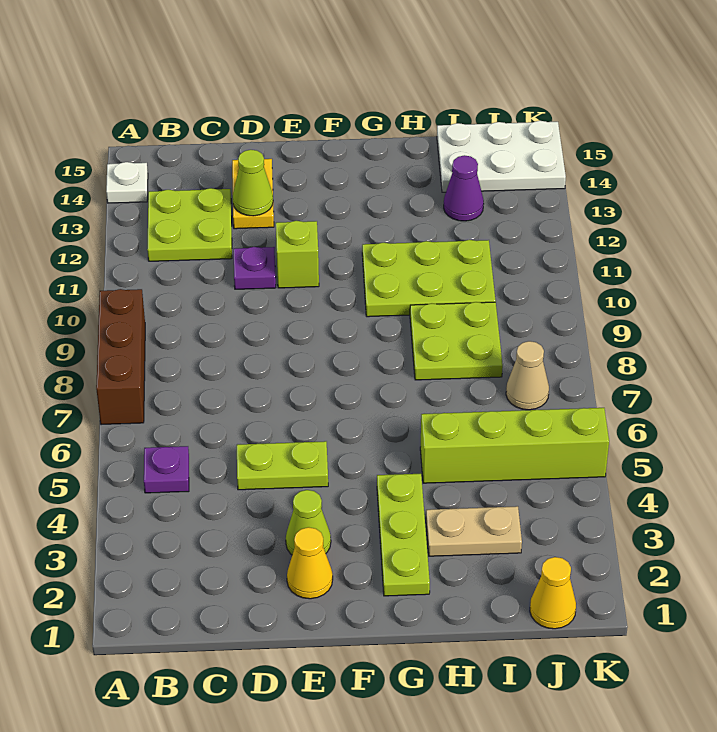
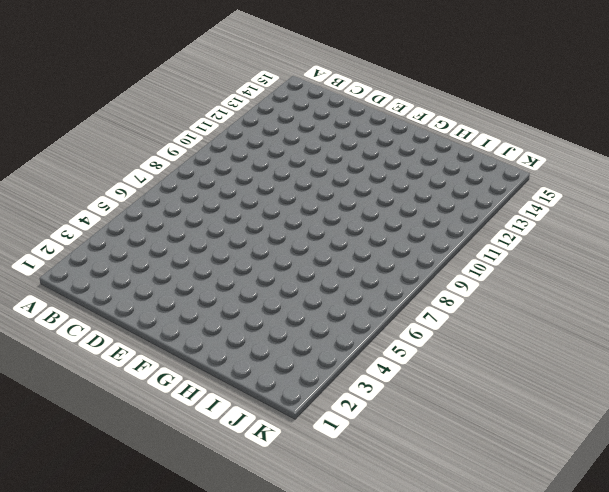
none -> brown 1x3 brick [96,289,145,425]
none -> white 1x1 plate [106,162,148,203]
none -> purple 1x1 plate [144,446,189,493]

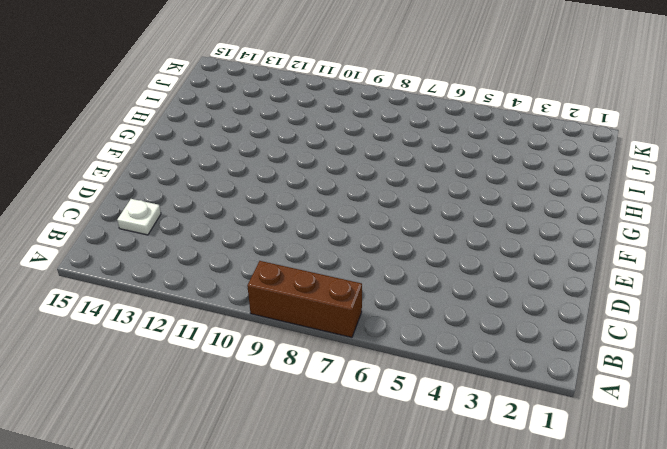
white 1x1 plate [117,199,161,235] -> white 1x1 plate moved to [106,162,148,203]
none -> purple 1x1 plate [144,446,189,493]
none -> lime 2x2 plate [147,188,232,261]
none -> lime 1x2 plate [237,441,328,490]

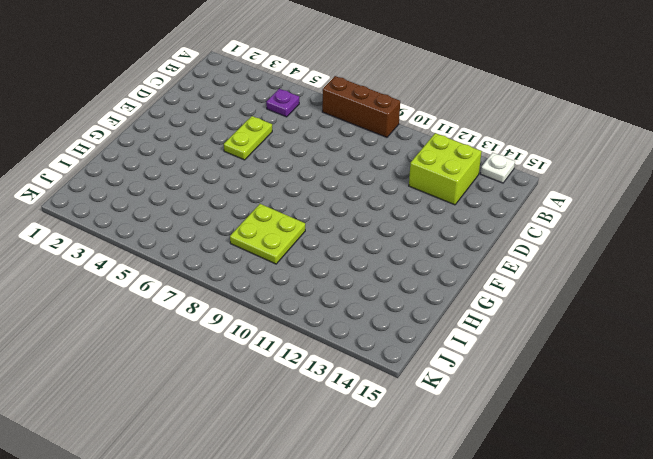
lime 2x2 brick [409,133,482,205] -> lime 2x2 plate [147,188,232,261]
none -> purple 1x1 plate [234,247,276,289]
none -> yellow 1x2 plate [232,159,274,229]
none -> yellow 1x1 cone [287,527,333,599]

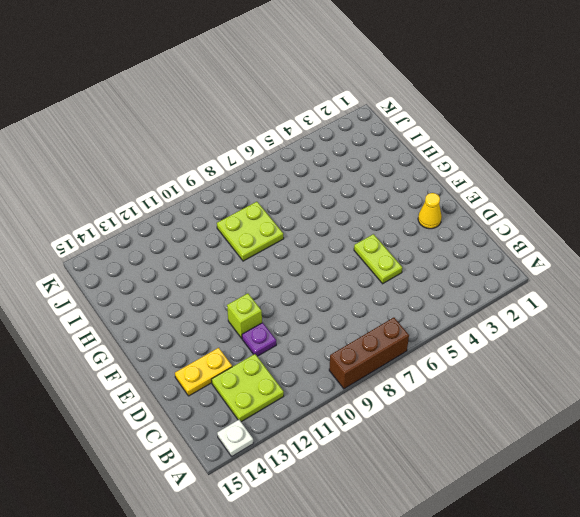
none -> purple 1x1 plate [144,446,189,493]
none -> lime 1x1 cone [286,490,331,555]
none -> lime 1x3 plate [377,474,430,596]

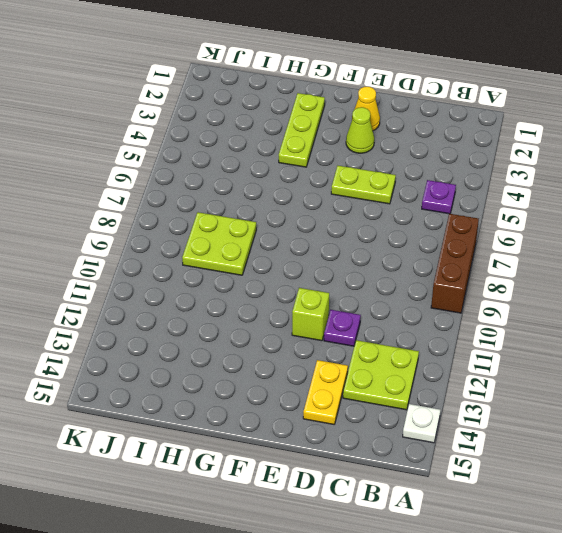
none -> lime 2x3 plate [362,240,496,317]
none -> tan 1x2 plate [426,506,522,556]
none -> lime 1x4 brick [420,408,609,483]

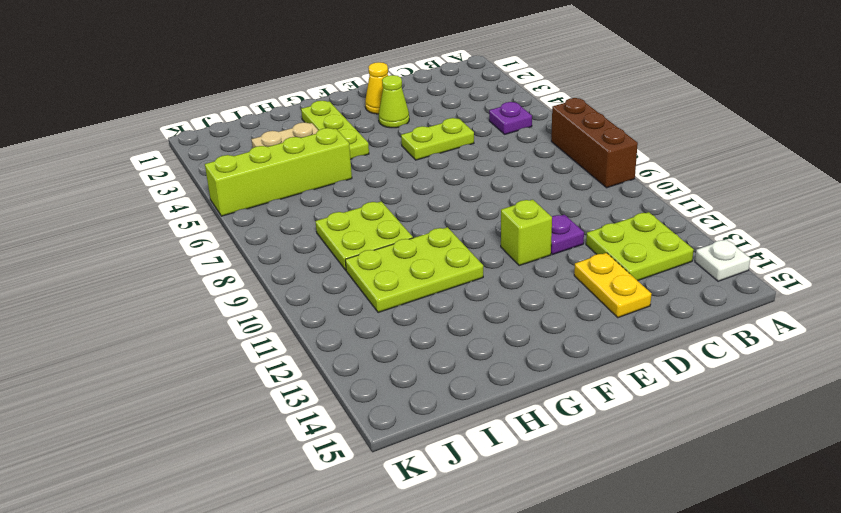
none -> purple 1x1 cone [444,155,484,221]
none -> white 2x3 plate [437,121,566,192]
none -> yellow 1x1 cone [530,557,576,629]

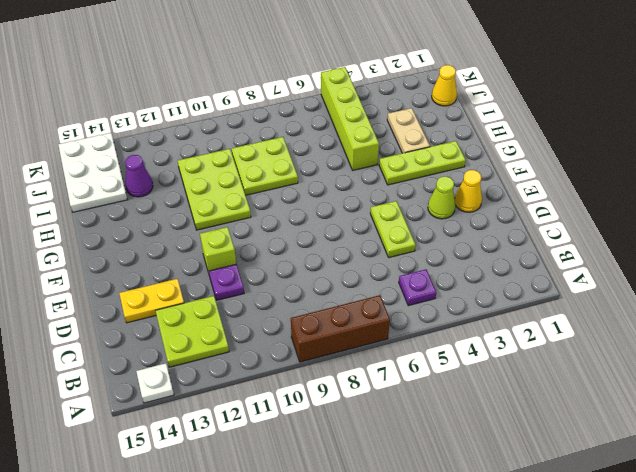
none -> tan 1x1 cone [506,341,549,410]
none -> lime 1x1 cone [233,150,273,216]

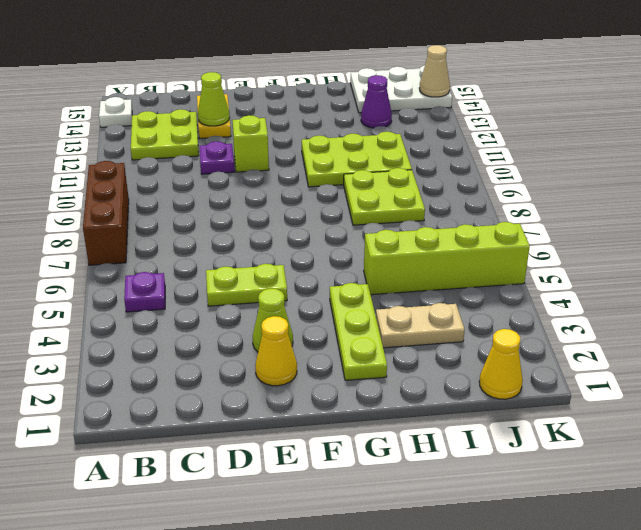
tan 1x1 cone [419,45,450,97] -> tan 1x1 cone moved to [506,341,549,410]

